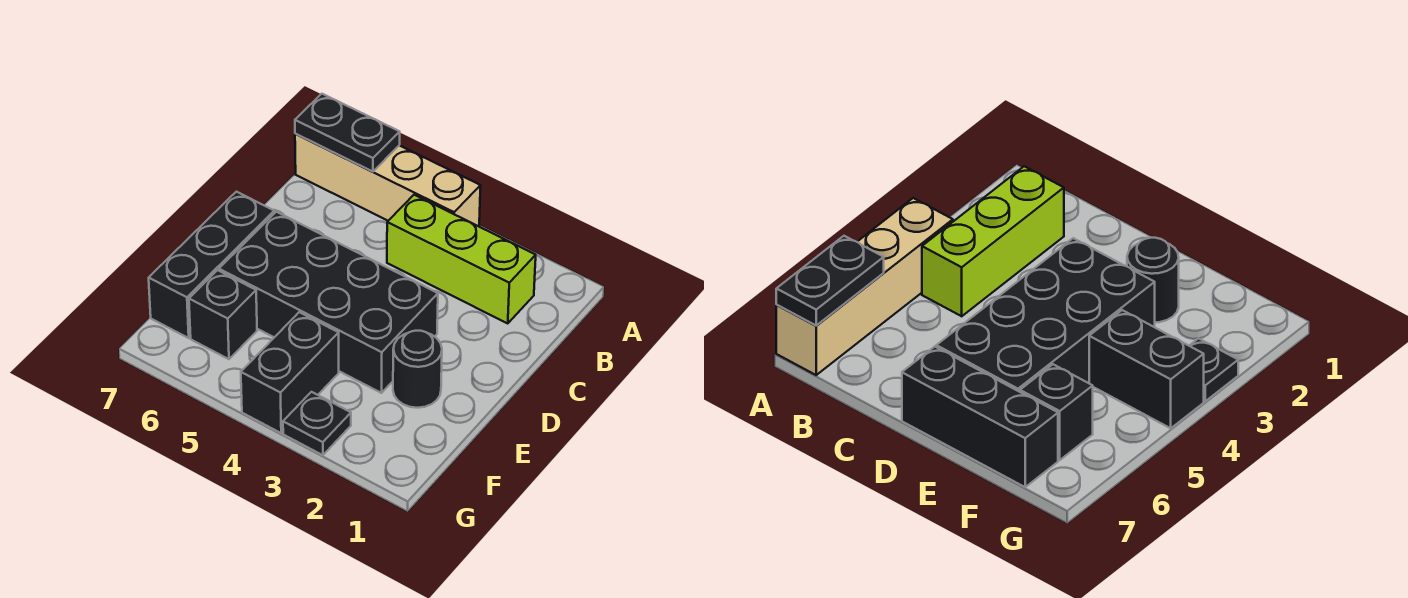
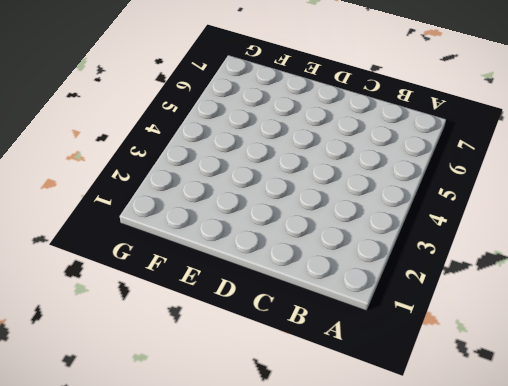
none -> tan 1x4 brick [295,134,481,226]
none -> lime 1x3 brick [387,195,536,323]

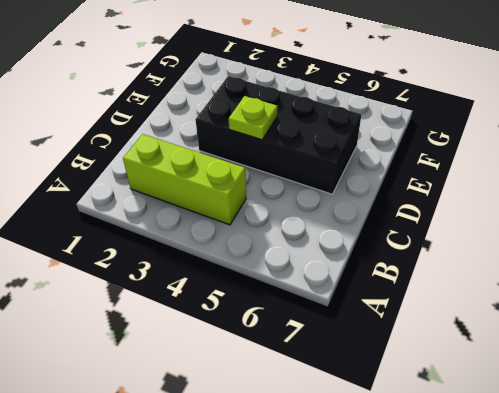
lime 1x1 plate [229,96,277,140] -> none
none -> tan 1x4 brick [295,134,481,226]
none -> black 1x3 brick [149,192,274,338]

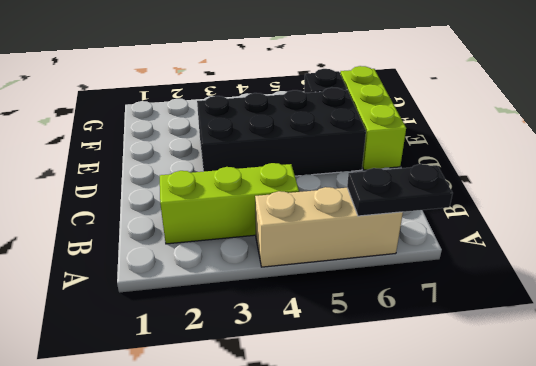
tan 1x3 brick [255,187,403,267] -> tan 1x4 brick [295,134,481,226]
lime 1x3 brick [340,66,406,170] -> black 1x3 brick [149,192,274,338]
none -> black 1x1 round brick [393,331,442,408]
none -> black 1x2 brick [241,312,339,433]

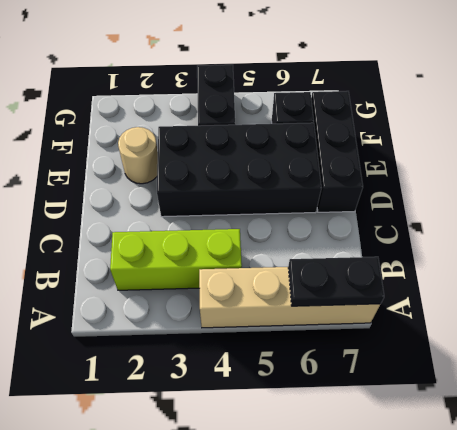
tan 1x1 round brick [118,127,158,184] -> black 1x1 round brick [393,331,442,408]
none -> black 1x1 plate [283,392,351,455]

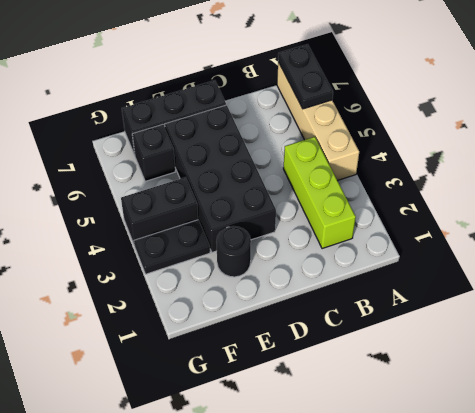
black 1x2 plate [134,220,210,274] -> black 1x1 plate [283,392,351,455]

